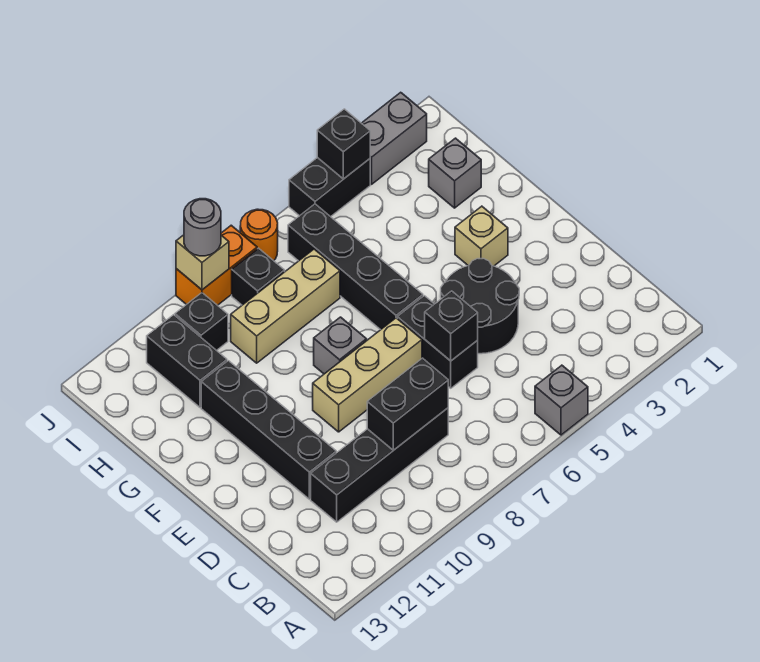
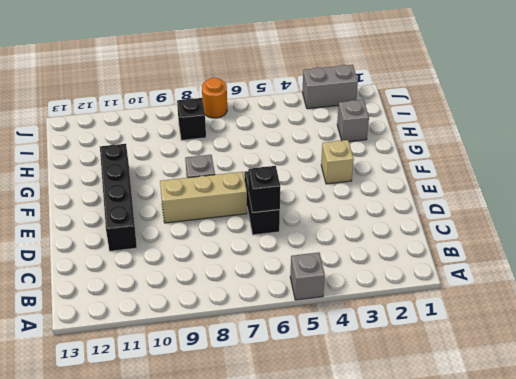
none -> black 1x4 brick [311,408,448,522]
none -> black 2x2 round brick [441,259,519,354]
none -> black 1x4 brick [288,204,423,330]

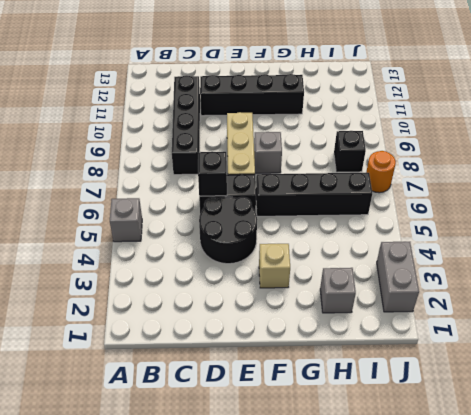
none -> tan 1x3 brick [231,249,340,363]
none -> black 1x2 brick [147,315,227,408]
none -> black 1x1 brick [175,293,228,351]

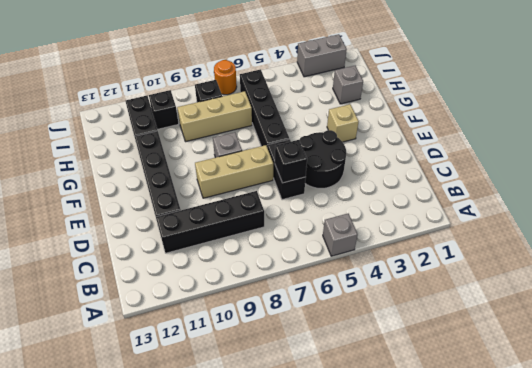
none -> black 1x2 brick [289,158,370,217]
none -> orange 1x2 brick [176,225,257,305]
none -> black 1x2 brick [367,358,448,450]

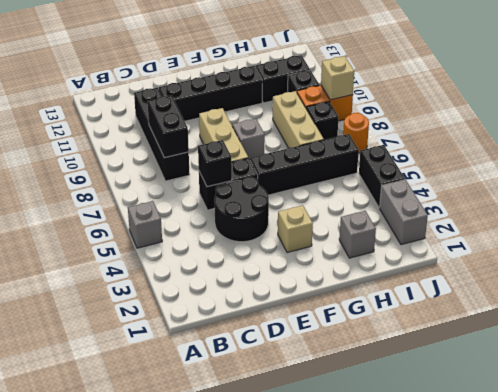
orange 1x2 brick [297,85,353,121] -> orange 1x2 brick turned to [176,225,257,305]
none -> black 1x1 brick [317,109,370,179]
none -> grey 1x1 round brick [184,199,221,256]

